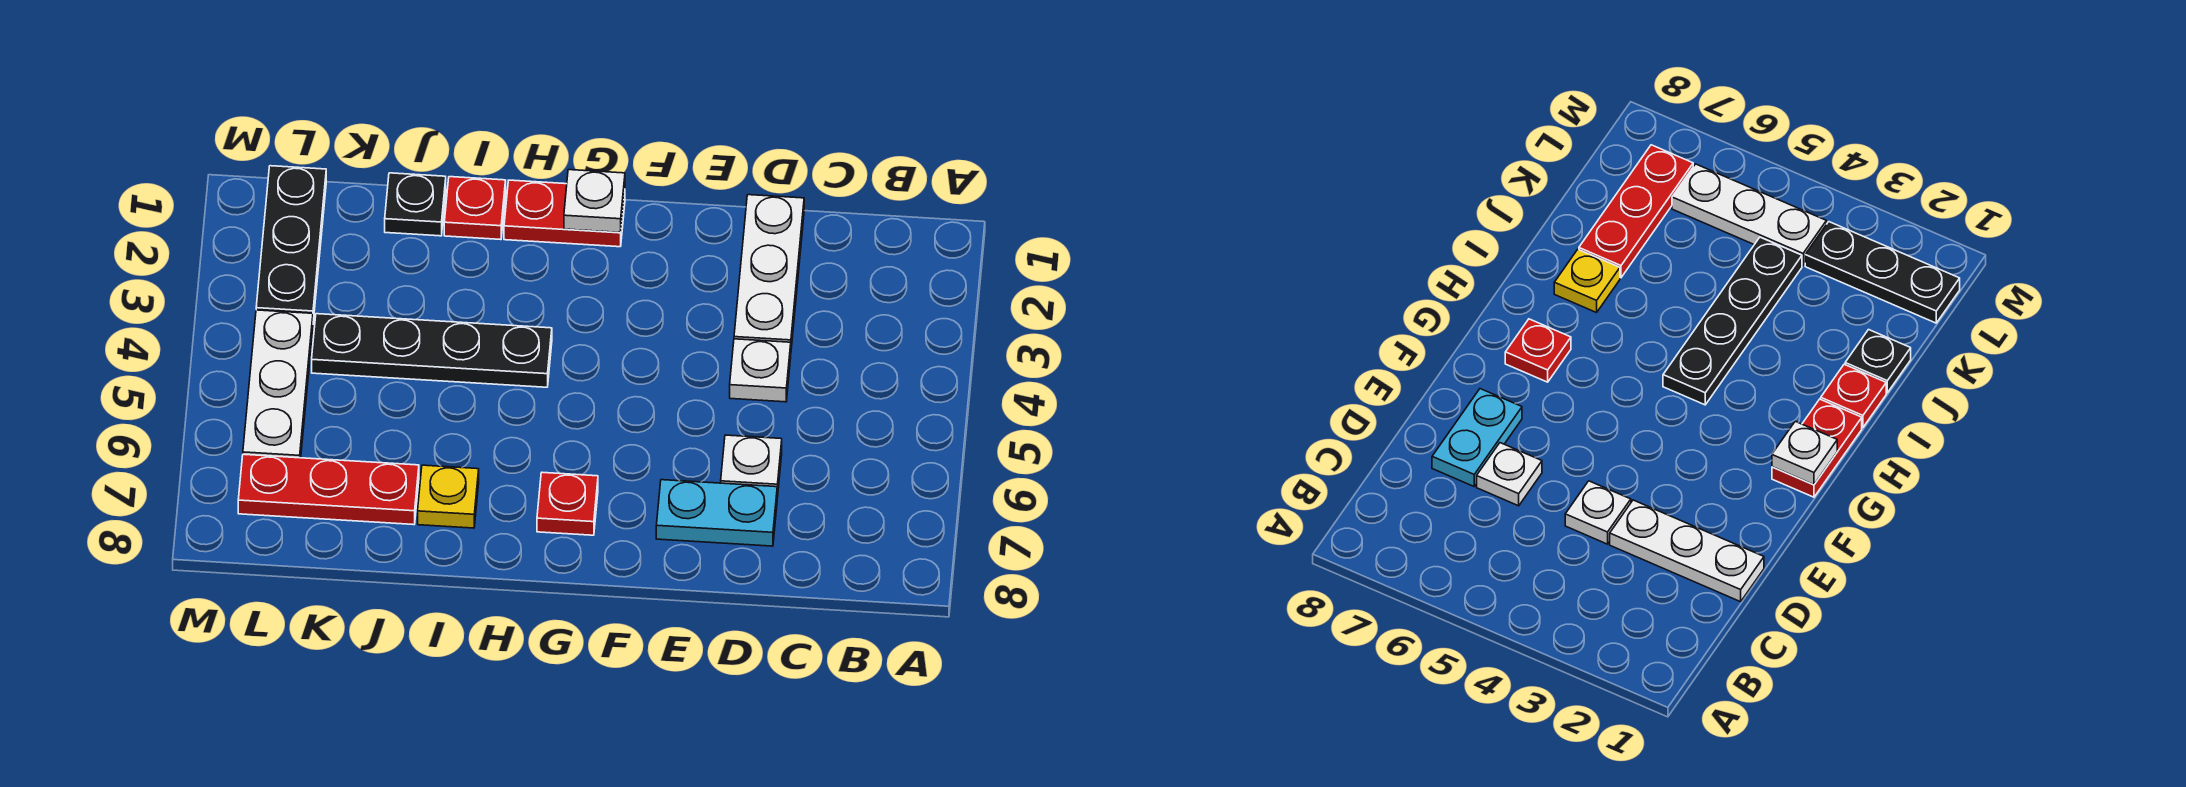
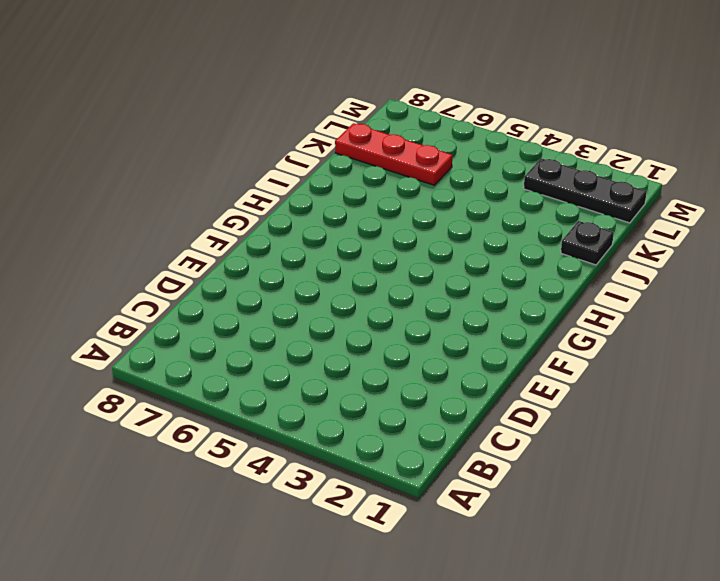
red 1x3 plate [335,123,452,185] -> red 1x3 plate turned to [238,454,419,525]
none -> white 1x3 plate [734,195,804,348]
none -> white 1x1 plate [730,339,791,402]
none -> white 1x1 plate [721,435,782,498]

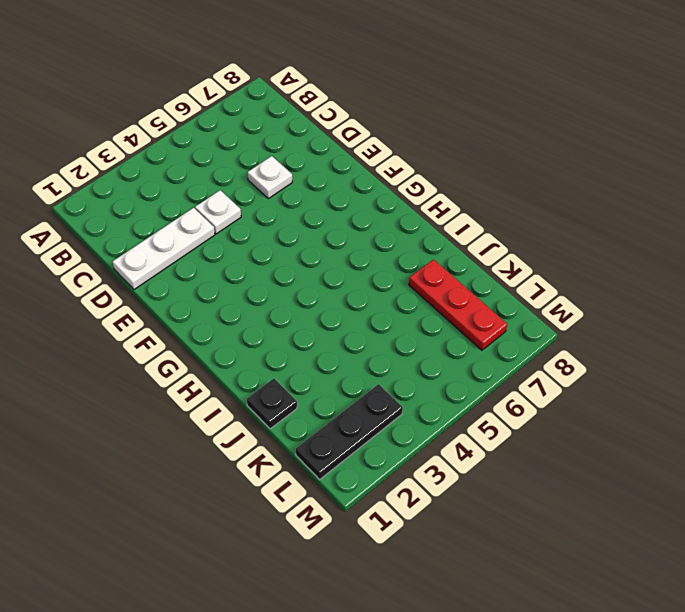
none -> cyan 1x2 plate [656,480,777,546]
none -> red 1x2 plate [504,180,625,247]
none -> red 1x1 plate [537,472,598,535]

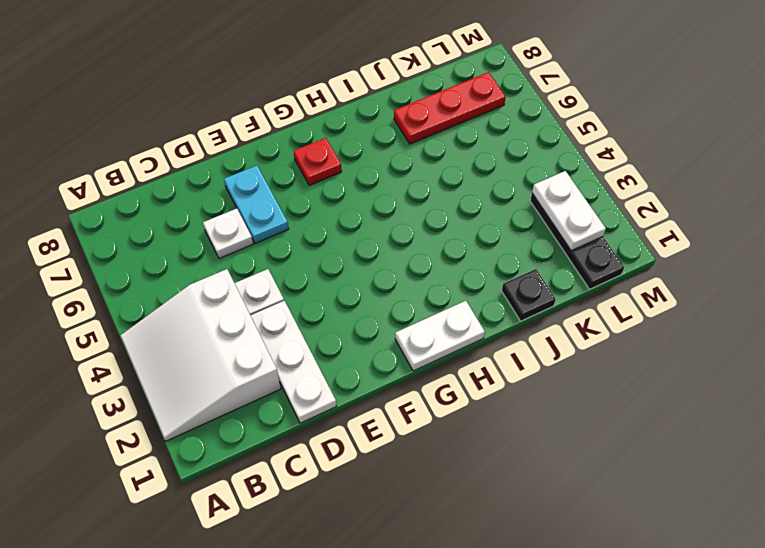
white 3x3 slope [120,269,281,441] -> none
cyan 1x2 plate [224,166,289,243] -> cyan 1x2 plate turned to [656,480,777,546]
white 1x2 plate [395,301,485,371] -> red 1x2 plate [504,180,625,247]
white 1x2 plate [532,171,606,251] -> none
none -> black 1x4 plate [312,314,552,387]
none -> red 1x1 plate [444,177,506,240]
none -> yellow 1x1 plate [418,465,479,528]

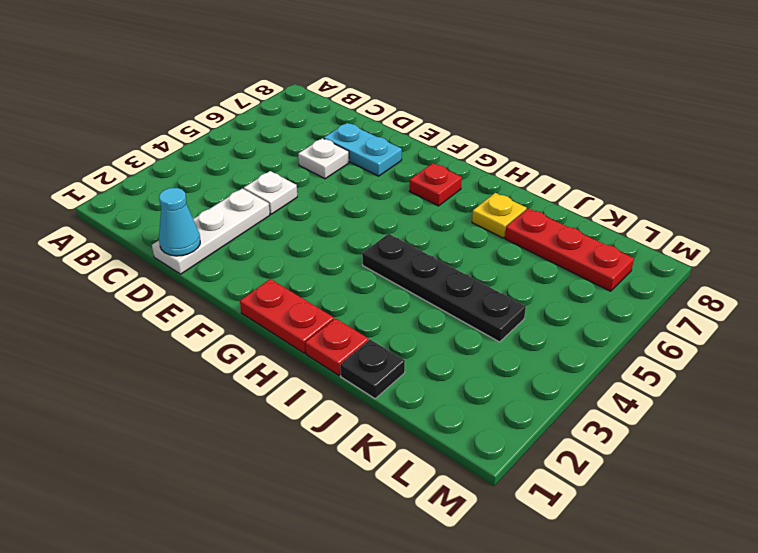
cyan 1x1 cone [159,188,200,256] -> none
none -> black 1x3 plate [256,166,326,321]
none -> white 1x3 plate [243,310,313,458]
none -> white 1x1 plate [564,170,625,233]

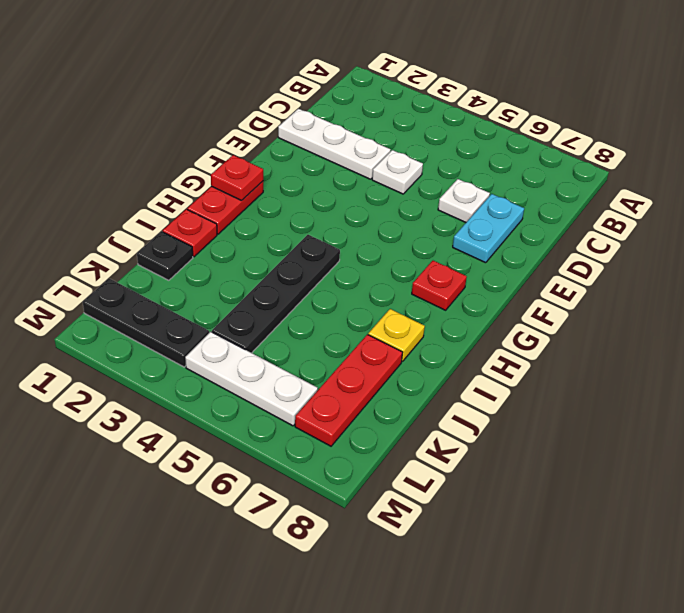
red 1x1 plate [211,155,263,201] -> white 1x1 plate [564,170,625,233]

